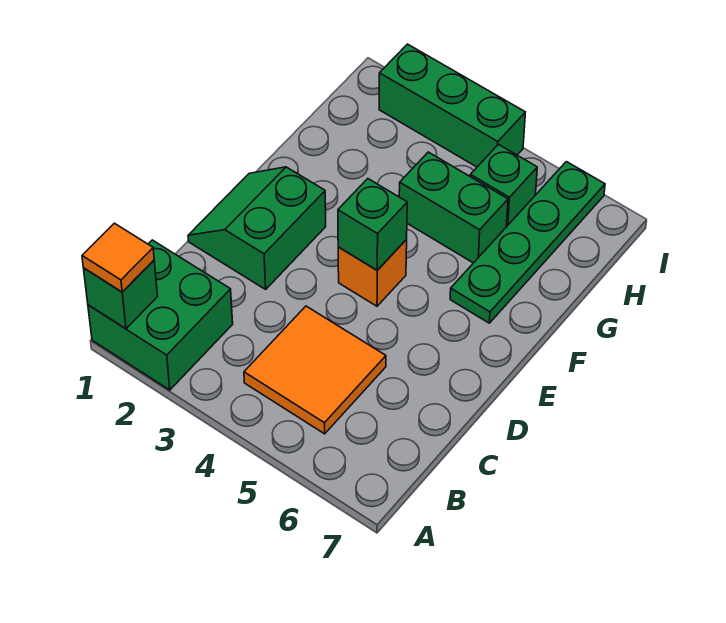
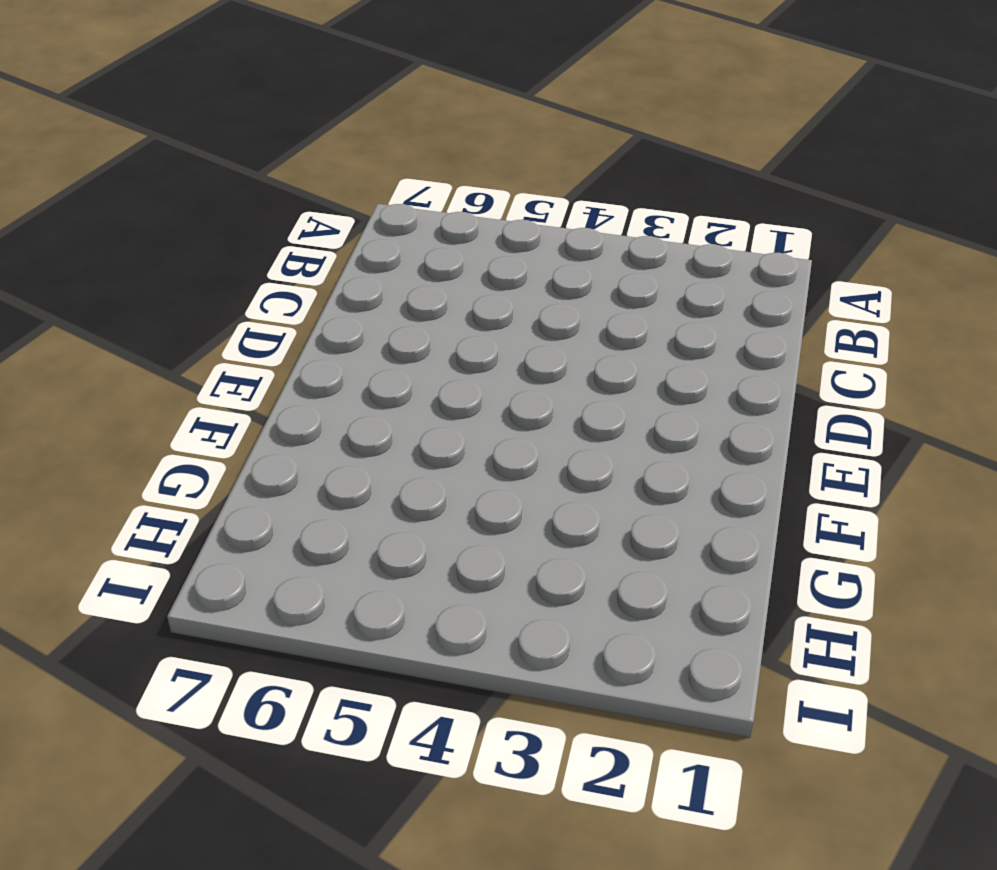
none -> green 2x2 brick [88,240,233,390]
none -> orange 2x2 tile [244,306,386,434]

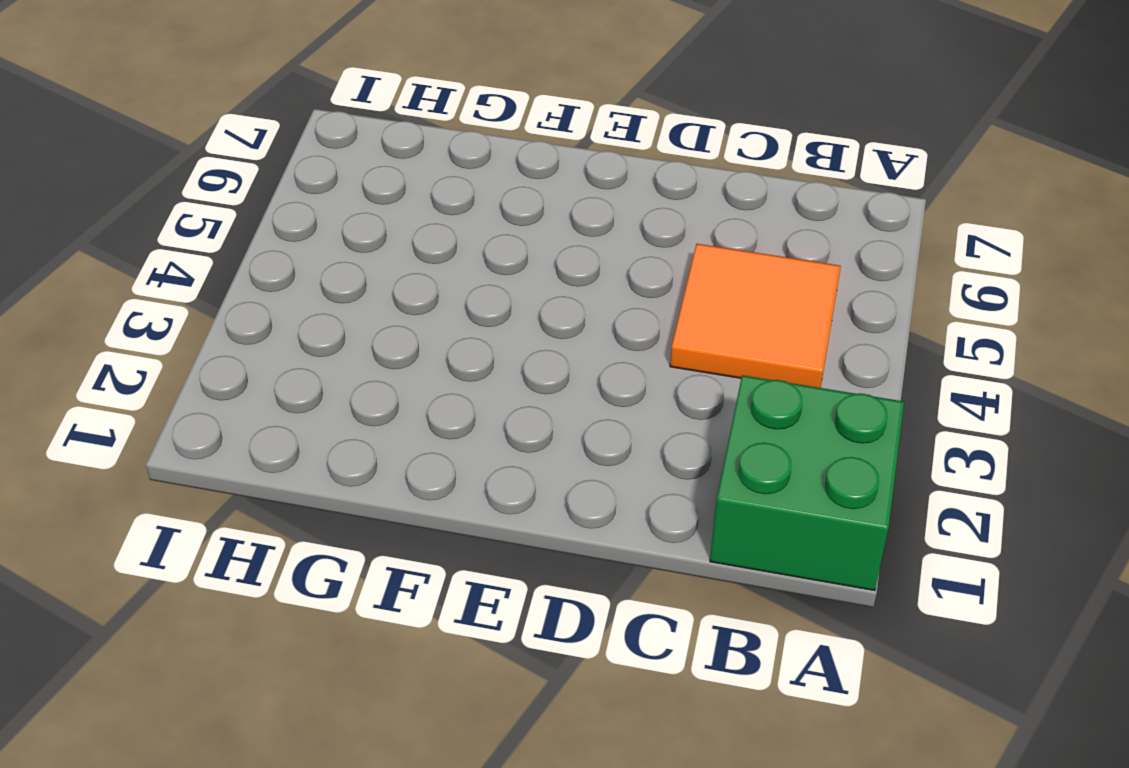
none -> green 2x2 slope [188,167,326,289]
none -> orange 1x1 brick [338,240,407,306]

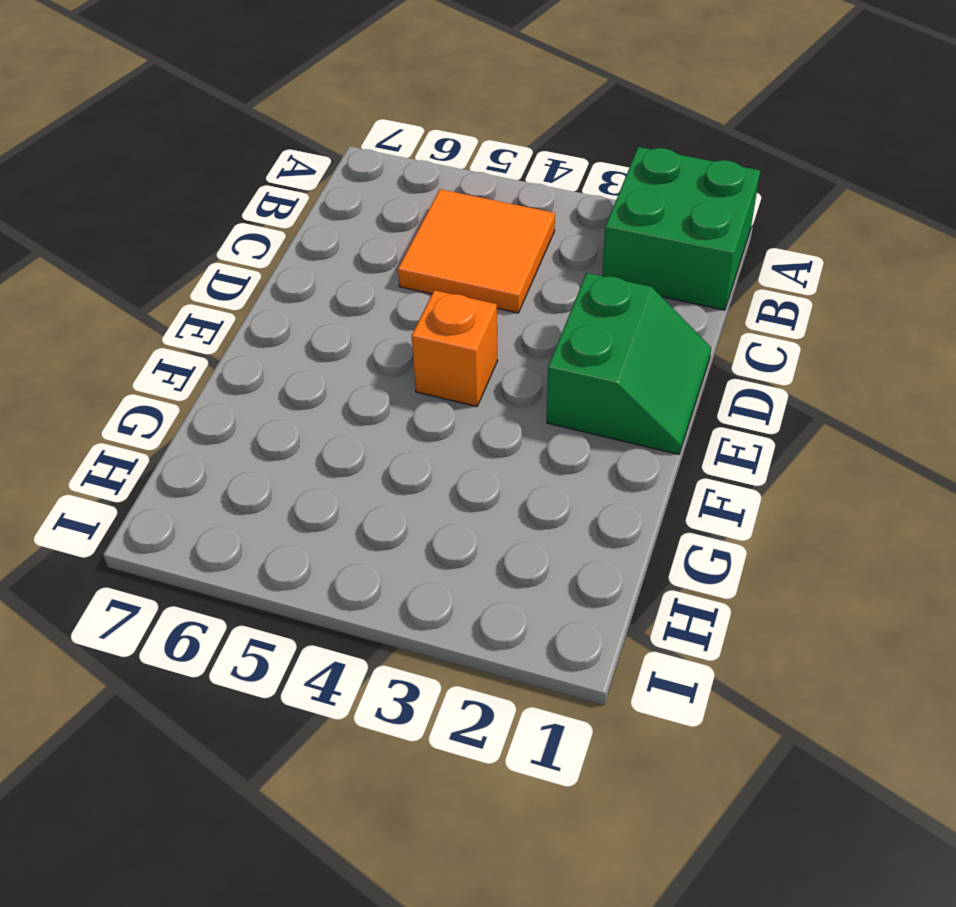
none -> green 1x4 plate [450,162,605,323]
none -> green 1x2 brick [399,152,508,263]

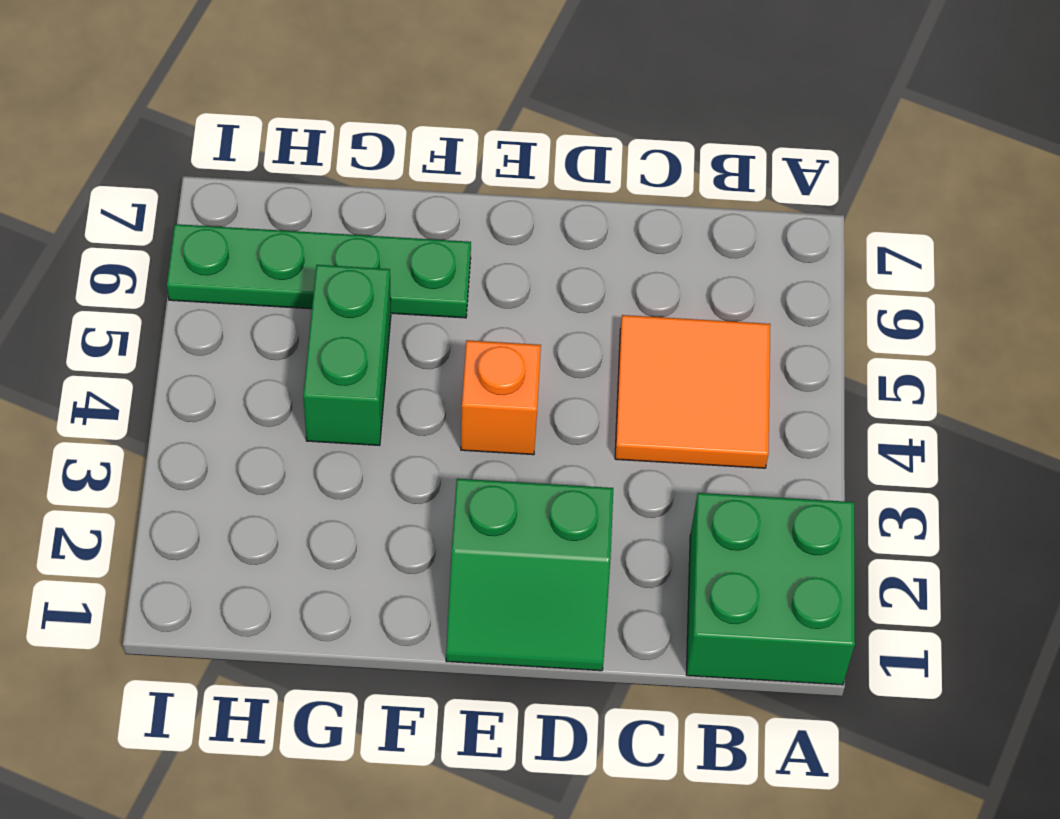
none -> green 1x1 brick [470,145,537,227]
none -> green 1x3 brick [379,44,525,167]

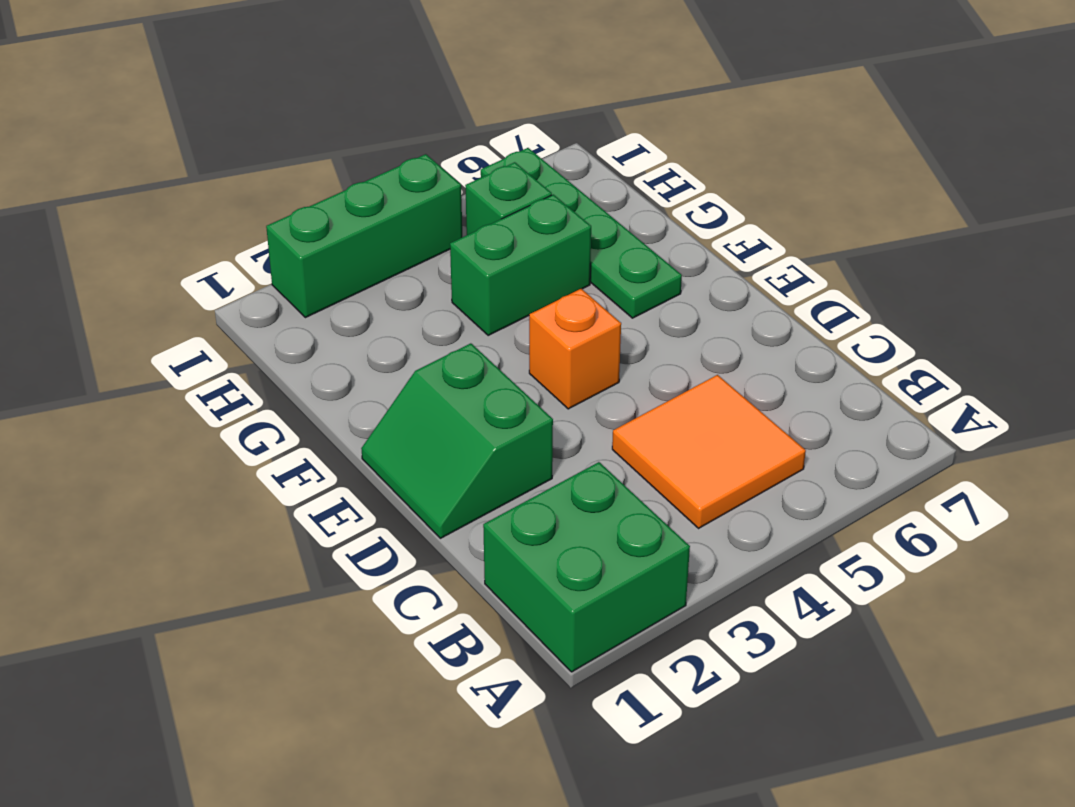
none -> green 1x1 brick [84,260,158,329]
none -> green 1x1 brick [338,179,407,270]

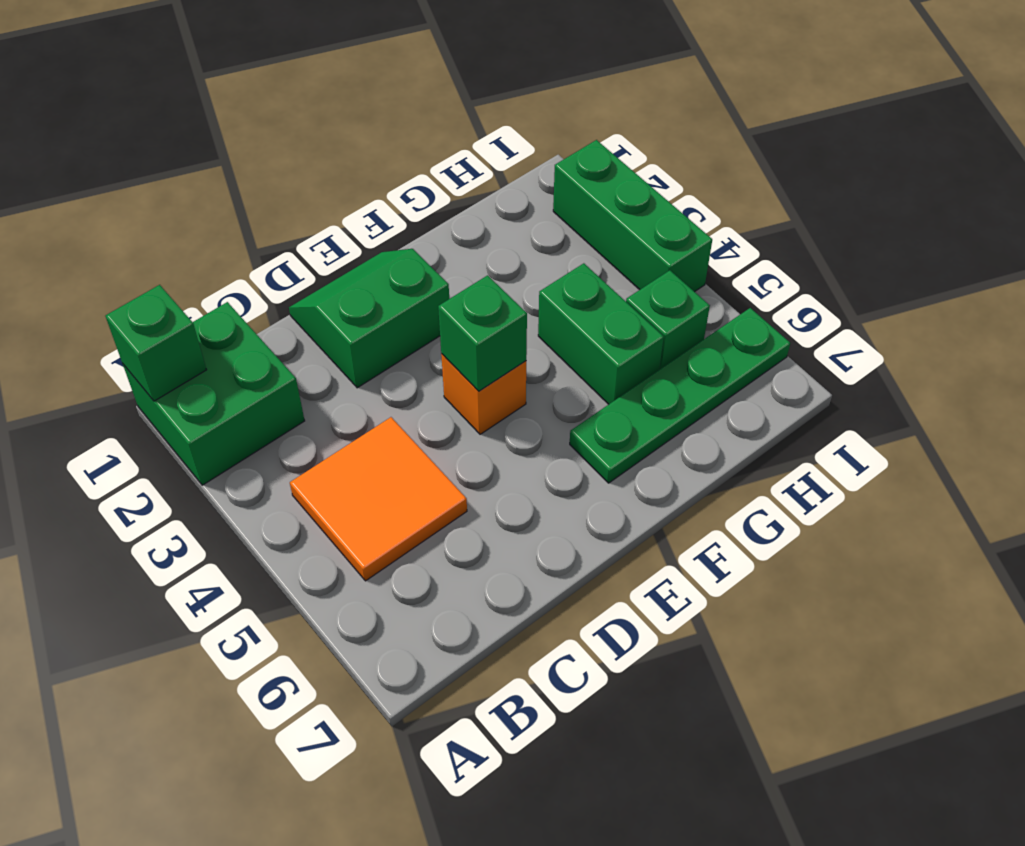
none -> orange 1x1 tile [82,223,154,292]

